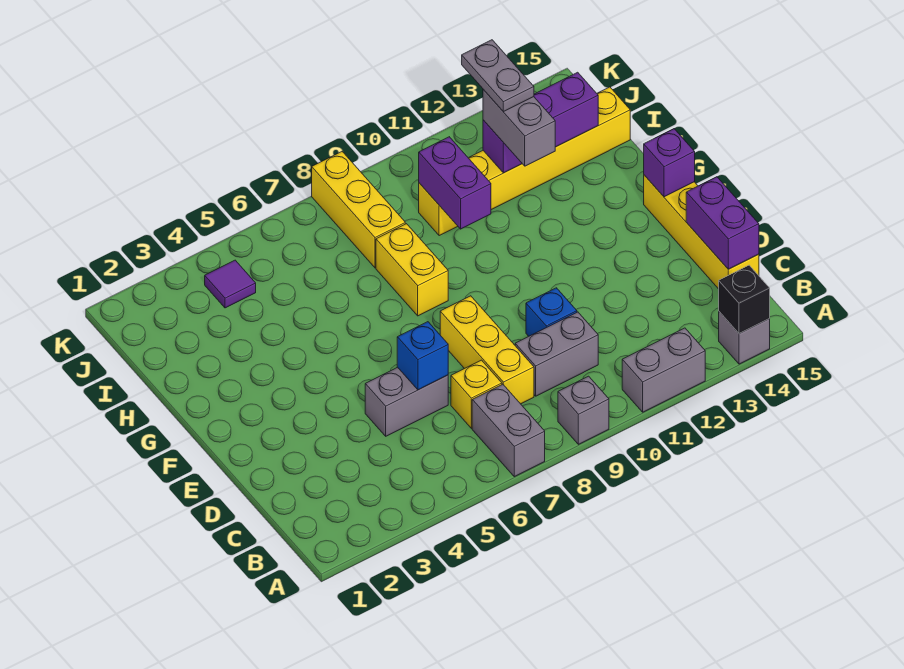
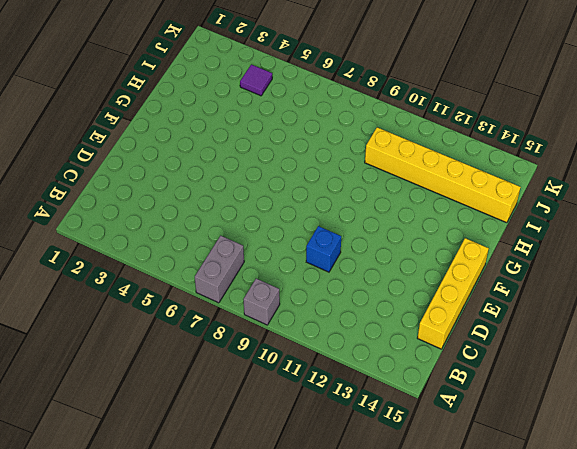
none -> grey 1x2 brick [622,328,705,412]
none -> grey 1x1 brick [719,312,770,364]
none -> yellow 1x1 brick [451,360,502,428]

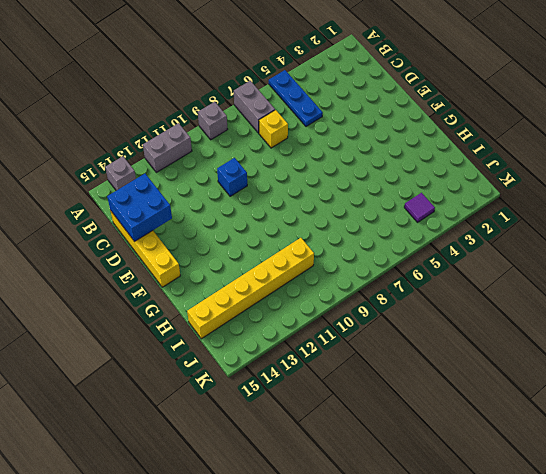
blue 1x3 plate [269,70,323,126] -> none
blue 2x2 brick [107,174,172,241] -> purple 1x2 brick [686,177,759,269]
none -> yellow 1x3 brick [440,296,534,404]
none -> grey 1x2 brick [515,312,598,396]
none -> grey 1x2 brick [365,367,448,436]

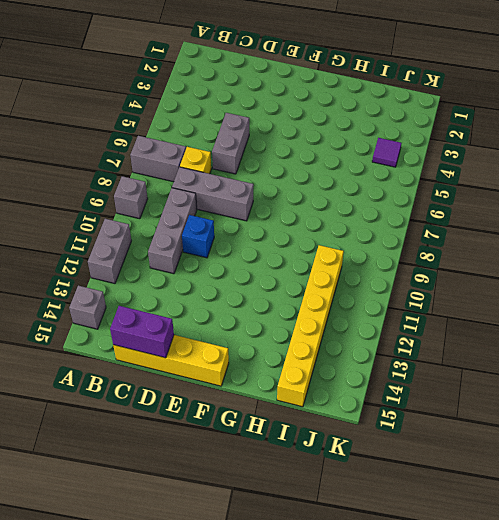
grey 1x3 brick [172,167,254,221] -> yellow 1x3 brick [440,296,534,404]
grey 1x3 brick [148,188,197,274] -> grey 1x2 brick [515,312,598,396]
none -> yellow 1x2 brick [376,224,448,316]
none -> yellow 1x3 brick [312,152,405,268]
none -> black 1x1 brick [719,265,770,334]

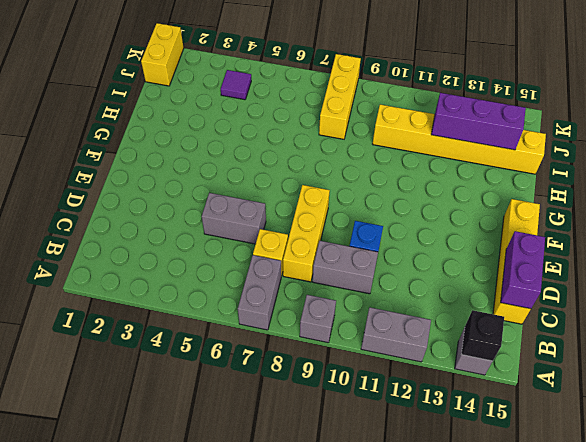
yellow 1x2 brick [141,23,184,86] -> yellow 1x2 brick moved to [376,224,448,316]
none -> blue 1x1 brick [397,322,448,390]
none -> purple 1x1 brick [644,129,695,197]
none -> purple 1x2 brick [419,137,491,229]

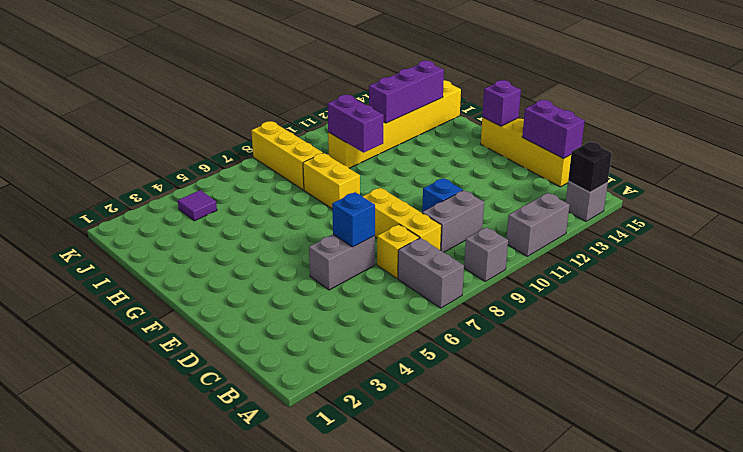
none -> grey 1x2 brick [483,89,555,166]
none -> grey 1x2 plate [462,40,534,112]

